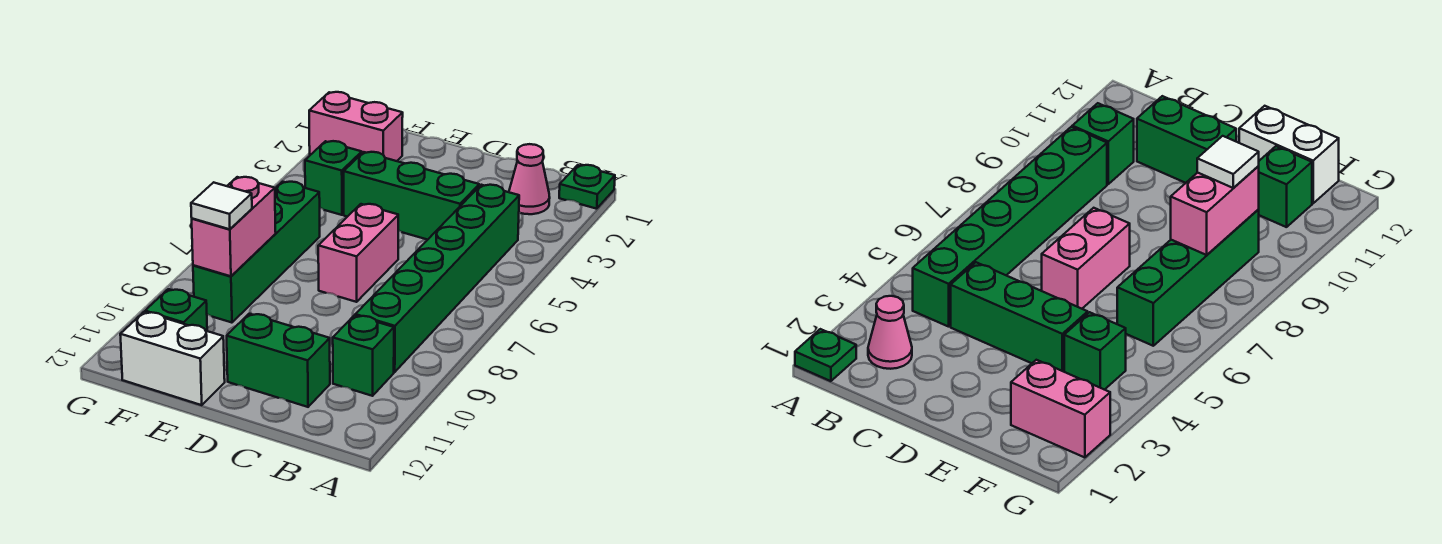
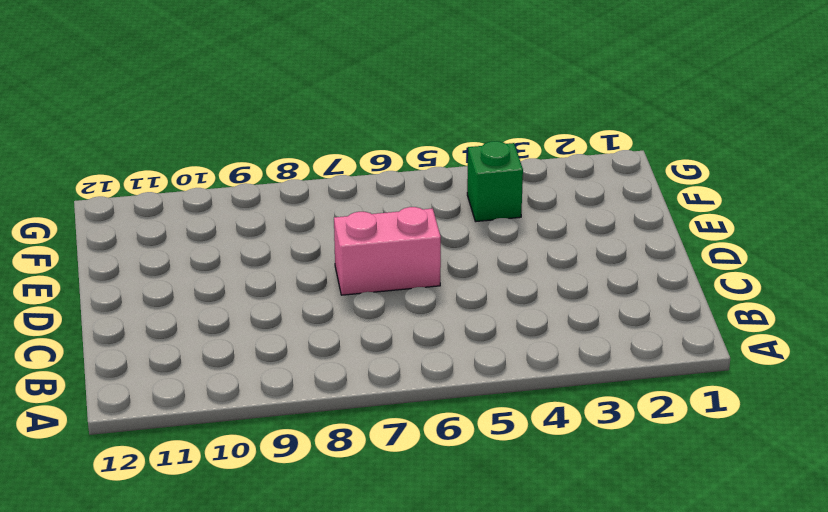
none -> green 1x1 plate [559,165,615,209]
none -> pink 1x1 cone [509,144,550,214]
none -> green 1x6 brick [355,185,519,372]

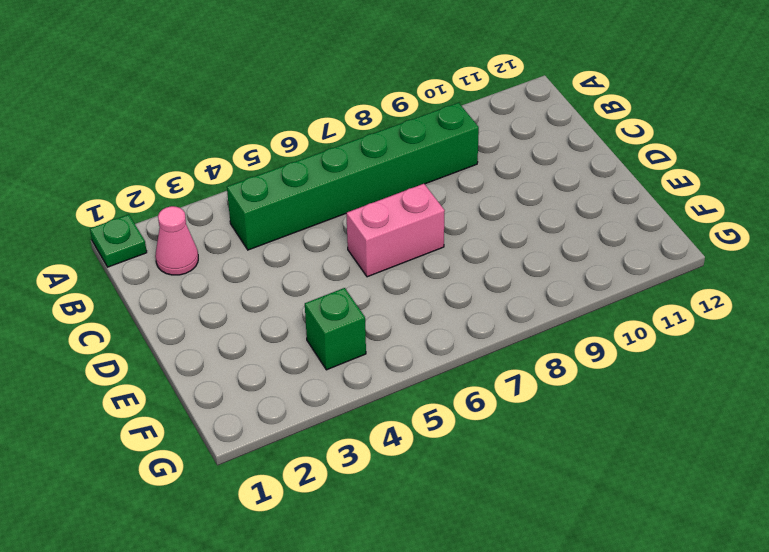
none -> green 1x1 brick [333,315,394,396]
none -> green 1x3 brick [344,152,479,240]
none -> green 1x2 brick [227,314,330,407]

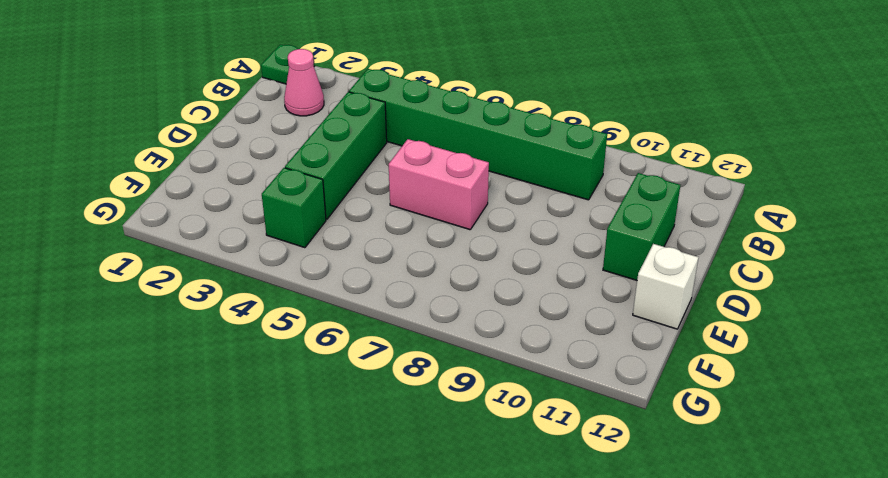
white 1x1 brick [633,244,699,329] -> white 1x2 brick [120,312,225,405]
none -> green 1x1 brick [333,315,394,396]
none -> pink 1x2 brick [309,92,403,161]
none -> green 1x4 brick [193,182,320,323]

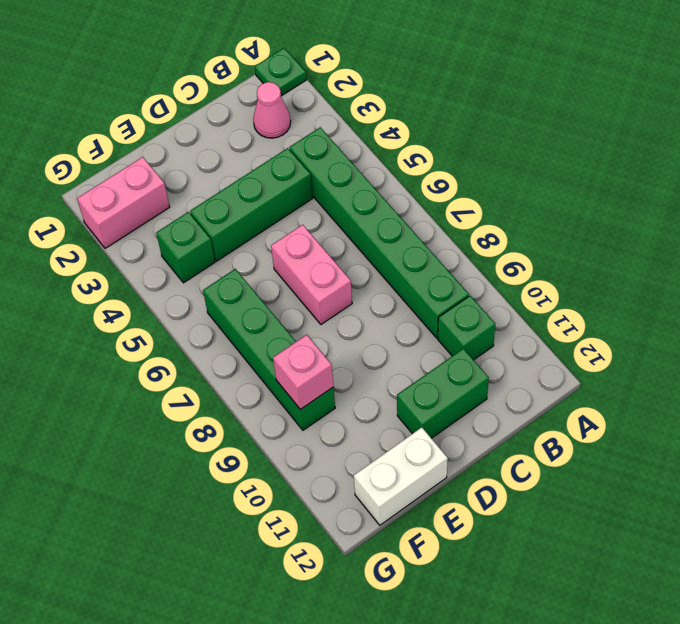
pink 1x1 brick [273,335,333,409] -> pink 1x2 brick [192,177,276,276]
none -> green 1x1 brick [145,289,207,331]
none -> white 1x1 tile [191,182,252,229]

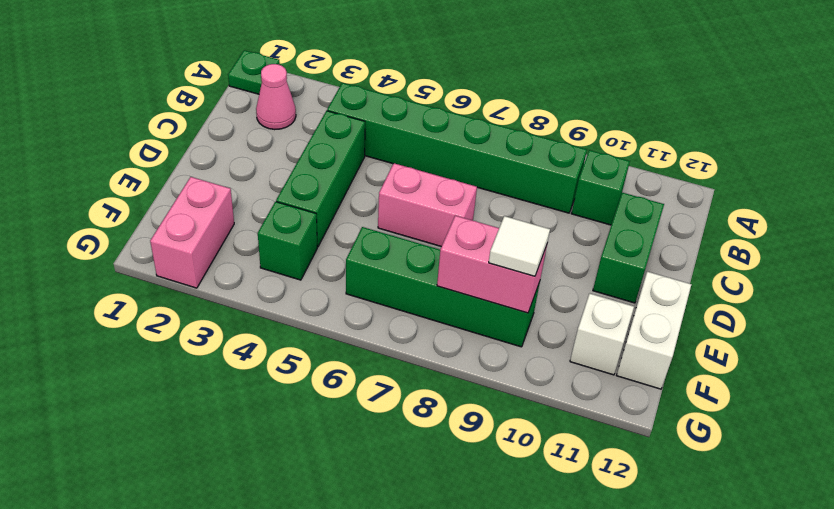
white 1x1 brick [570,293,634,375] -> green 1x1 brick [145,289,207,331]

